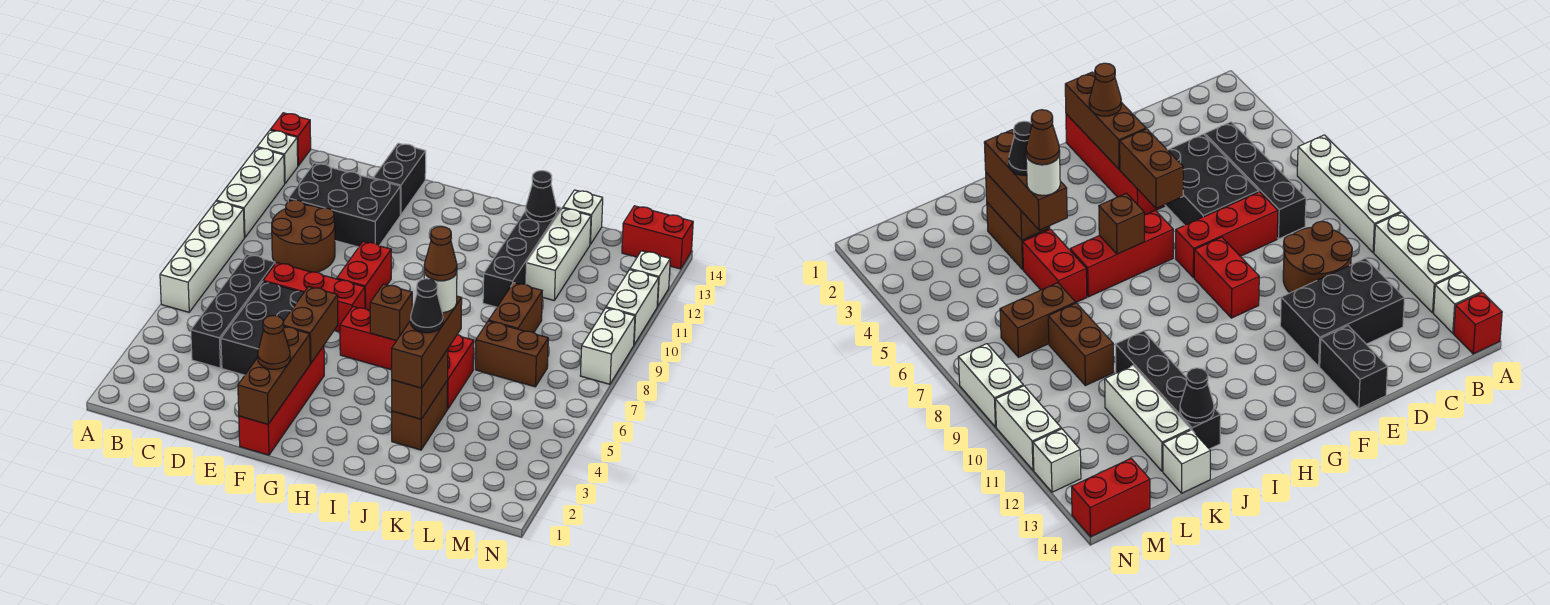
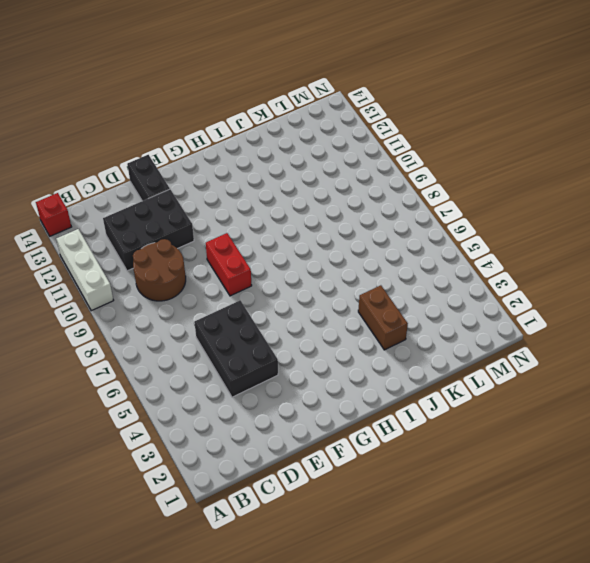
none -> white 1x4 brick [160,201,244,312]
none -> white 1x1 brick [257,130,298,183]
none -> black 1x4 brick [191,254,275,368]
none -> red 1x3 brick [263,262,365,332]

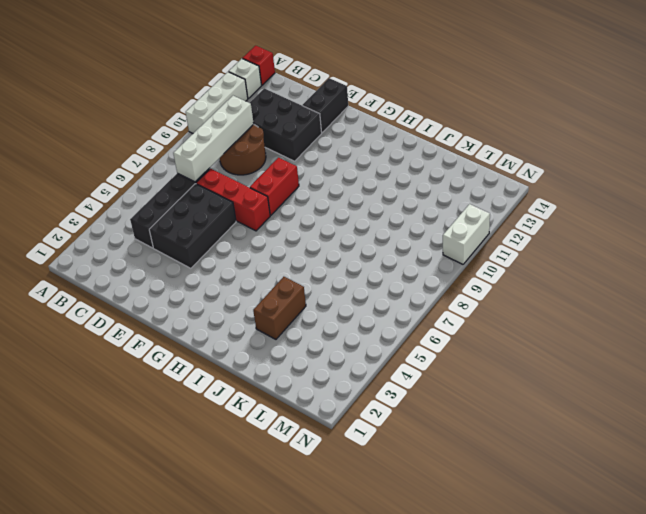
white 1x4 brick [173,96,254,182] -> white 1x4 brick moved to [160,201,244,312]
none -> red 1x4 brick [239,346,324,455]
none -> red 1x3 brick [340,307,396,370]
none -> red 1x2 brick [447,334,474,409]
none -> black 1x4 brick [483,206,561,307]

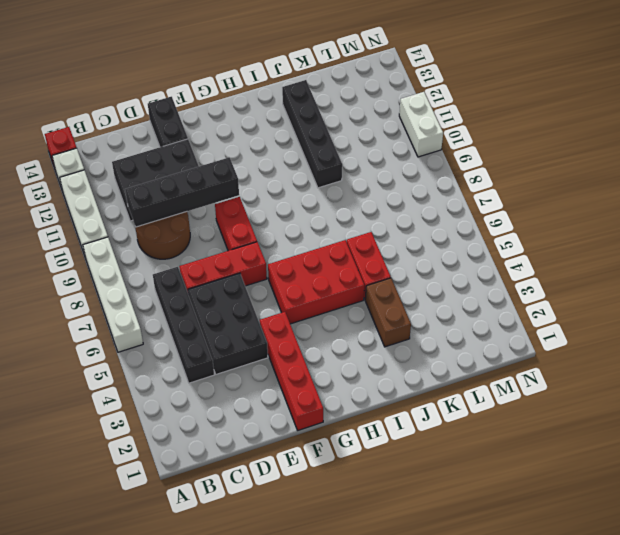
black 1x4 brick [125,157,239,227] -> none
red 2x3 brick [268,240,364,324] -> red 1x3 brick [340,307,396,370]
none -> brown 1x2 brick [475,321,548,387]
none -> brown 1x2 brick [489,283,542,333]
none -> white 1x3 brick [526,208,591,300]
none -> white 1x1 brick [563,190,603,244]

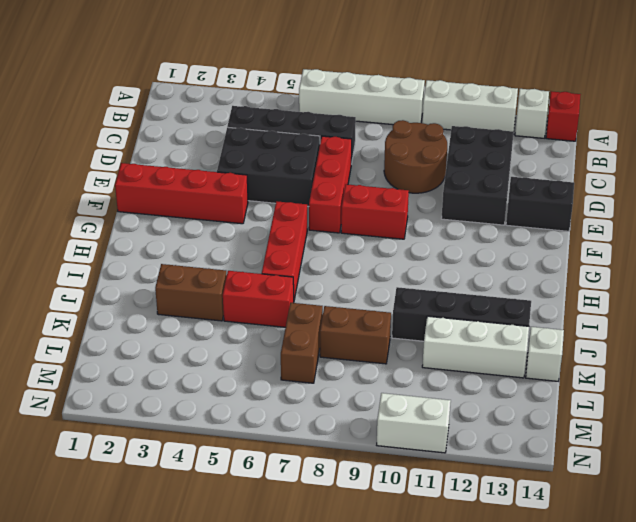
none -> red 1x2 brick [622,206,693,269]
none -> white 1x2 brick [580,308,635,384]
none -> white 1x1 brick [630,251,670,306]
none -> brown 1x3 brick [238,327,310,424]

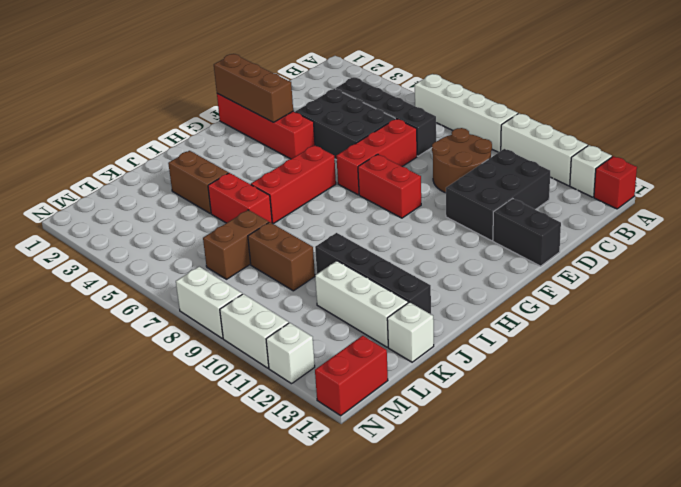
none -> brown 1x2 brick [283,286,338,364]
none -> brown 1x1 brick [370,284,412,341]
none -> brown 1x2 brick [392,349,448,419]
none -> black 1x1 cone [526,171,557,222]

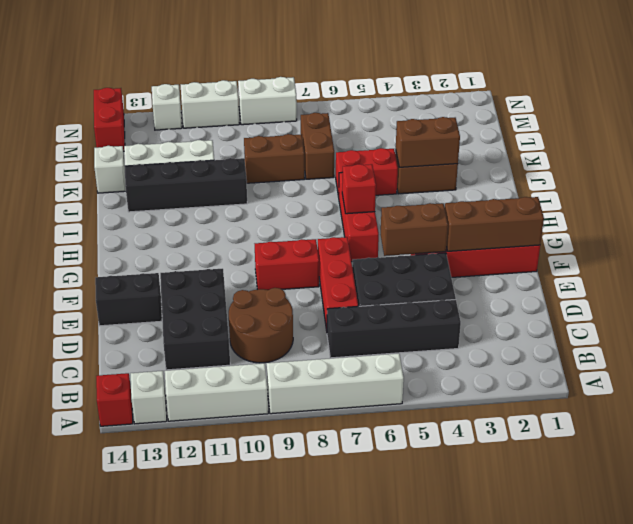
red 1x1 brick [342,164,376,214] -> brown 1x1 brick [370,284,412,341]
none -> black 1x1 cone [526,171,557,222]
none -> brown 1x1 cone [258,316,290,369]
none -> brown 1x3 brick [392,296,462,388]
none -> black 1x1 cone [411,279,443,333]

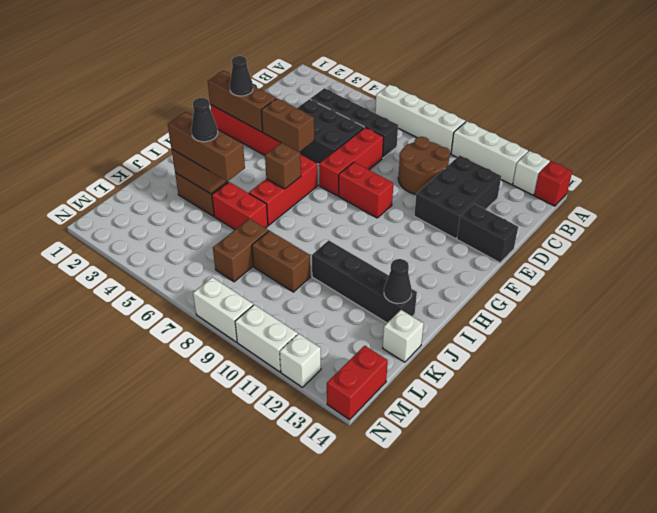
black 1x1 cone [230,56,253,96] -> brown 1x1 cone [258,316,290,369]
none -> white 1x3 brick [526,208,591,300]
none -> white 1x1 round brick [424,272,457,313]
none -> brown 1x1 cone [424,227,457,281]

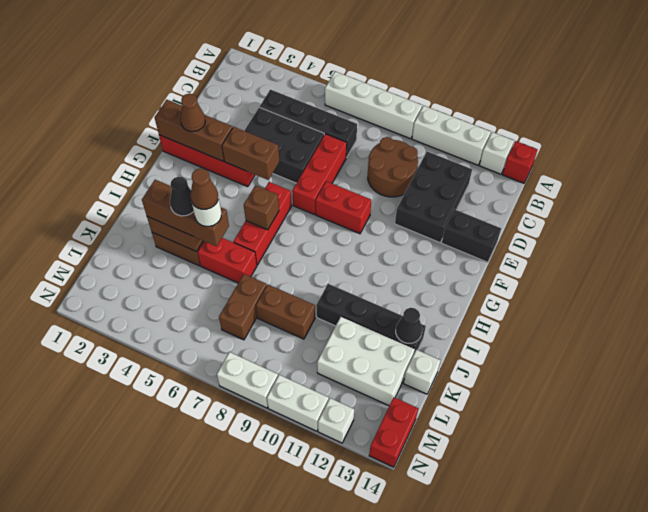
white 2x3 brick [317,317,415,406] -> white 1x3 brick [526,208,591,300]

